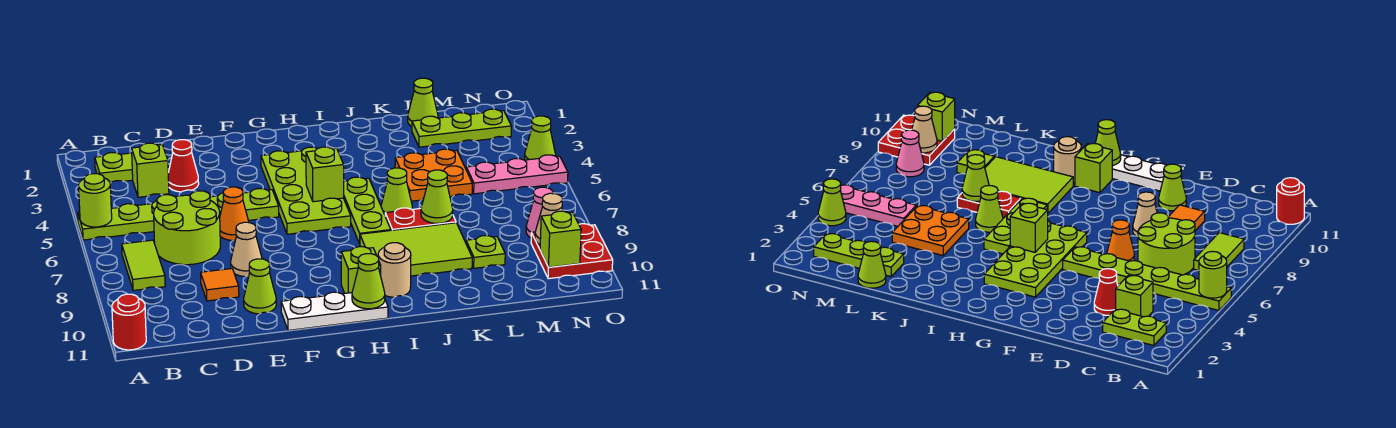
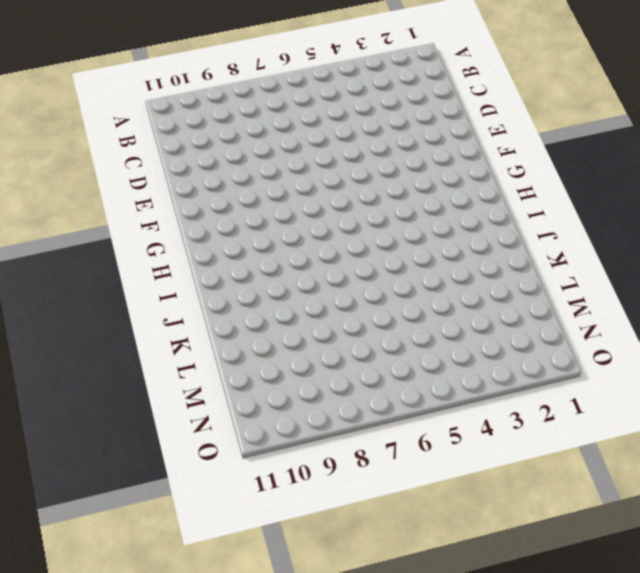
none -> lime 1x6 plate [78,189,279,240]
none -> red 1x1 round brick [112,294,146,350]
none -> lime 1x2 plate [95,153,133,183]
none -> lime 1x2 tile [122,240,165,291]

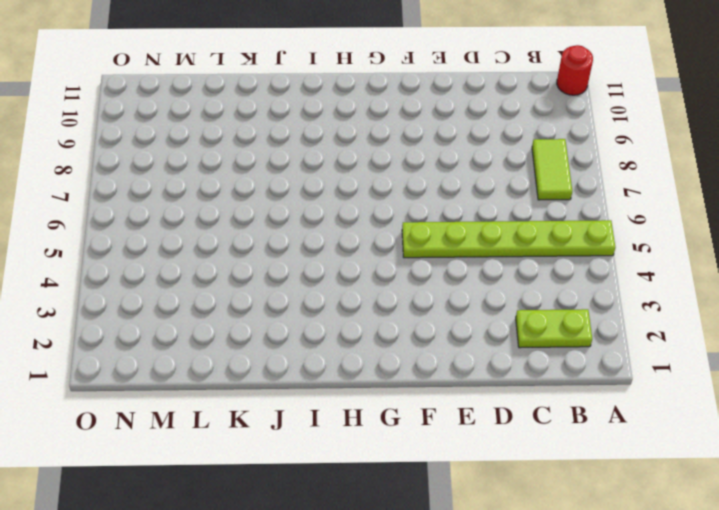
none -> lime 1x1 brick [132,143,169,197]
none -> lime 2x2 round brick [154,191,220,265]
none -> red 1x1 cone [168,140,199,192]
none -> orange 1x1 tile [201,269,239,301]

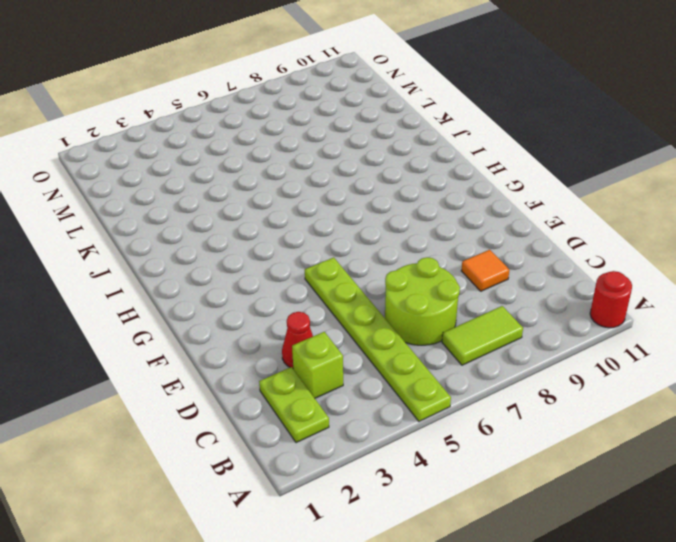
none -> orange 1x1 cone [220,187,249,240]
none -> tan 1x1 cone [231,222,262,277]
none -> lime 1x1 cone [244,259,276,314]
none -> white 1x3 plate [281,292,388,330]

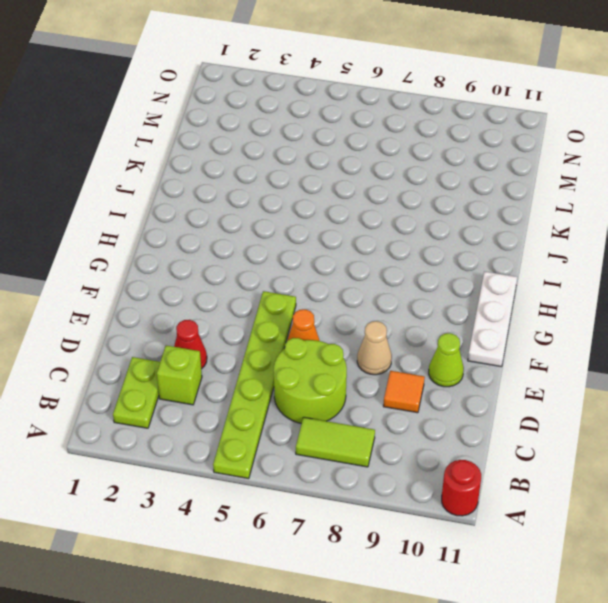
none -> lime 2x4 plate [261,147,351,234]
none -> lime 1x1 brick [341,247,381,293]
none -> lime 1x3 plate [344,177,391,244]
none -> lime 2x3 tile [360,223,472,276]

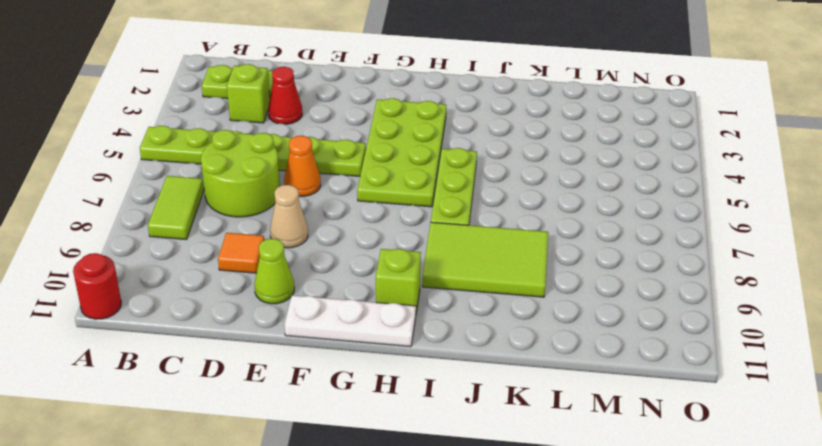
none -> tan 1x1 round brick [378,243,411,297]
none -> lime 1x1 cone [381,168,412,215]
none -> red 1x2 plate [385,208,456,230]
none -> orange 2x2 plate [395,149,472,201]

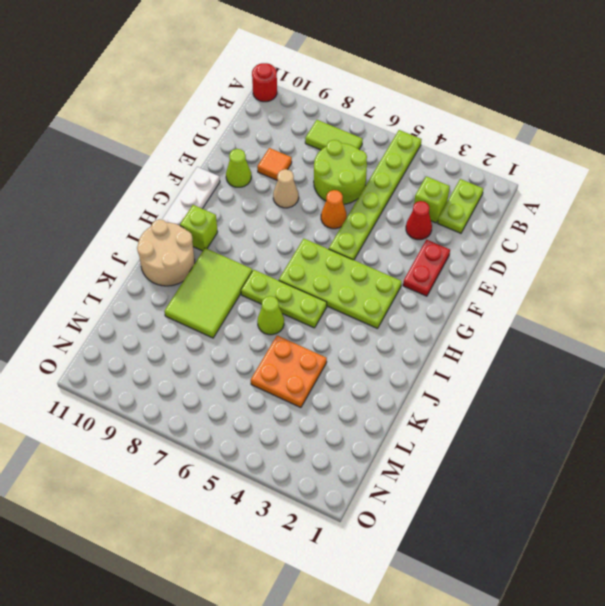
red 1x2 plate [403,240,450,296] -> red 1x2 plate moved to [385,208,456,230]
tan 2x2 round brick [137,219,195,286] -> tan 1x1 round brick [378,243,411,297]
none -> lime 1x1 cone [408,78,438,126]
none -> lime 1x3 plate [412,109,511,147]
none -> lime 1x1 plate [466,236,505,268]
none -> pink 1x3 plate [466,155,568,194]

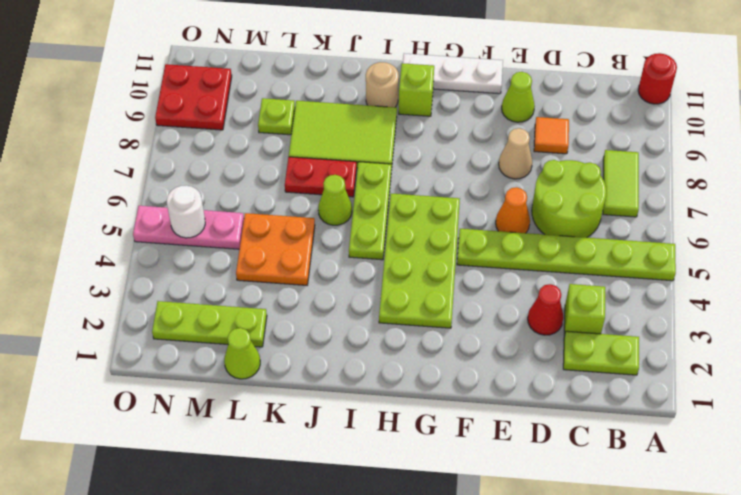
white 1x1 round brick [167,185,205,238] -> none
none -> pink 1x1 cone [526,187,553,238]
none -> lime 1x1 cone [525,116,556,160]
none -> lime 1x1 round brick [79,174,112,227]
none -> lime 1x1 brick [306,147,344,202]

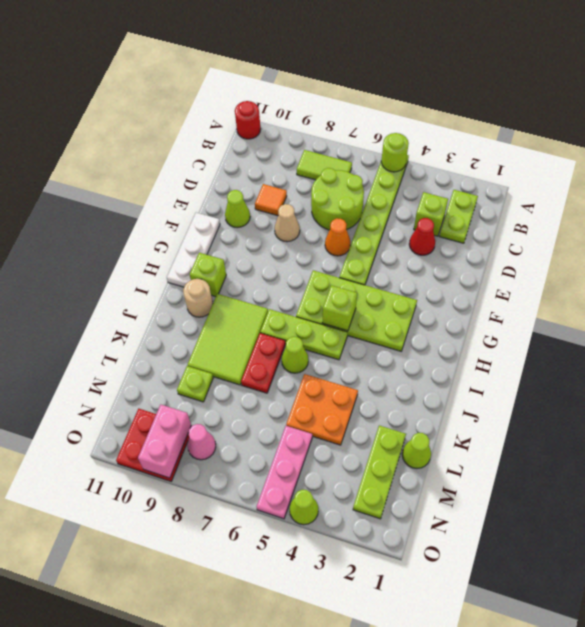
pink 1x2 brick [138,405,191,478] -> tan 1x1 cone [535,193,563,244]
none -> lime 1x1 cone [352,254,385,309]
none -> lime 1x1 cone [421,170,453,223]
none -> lime 1x1 brick [540,211,581,267]

